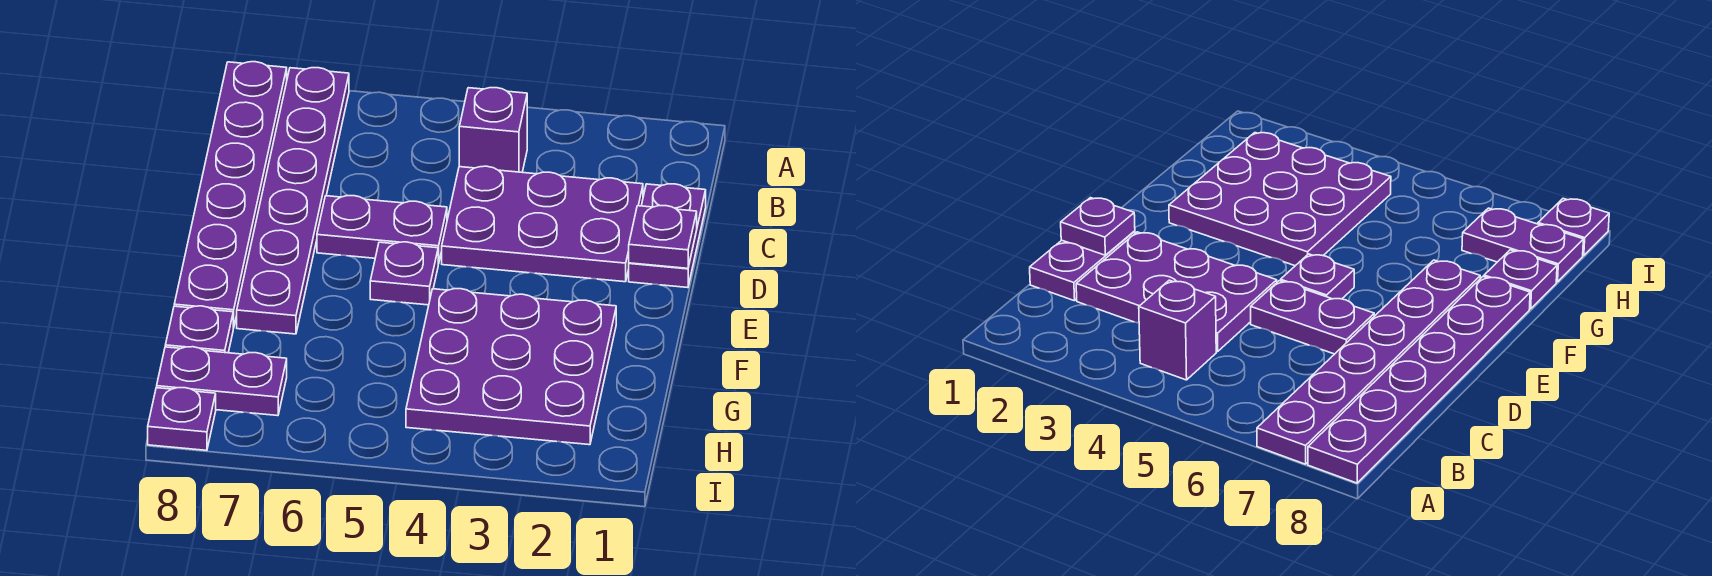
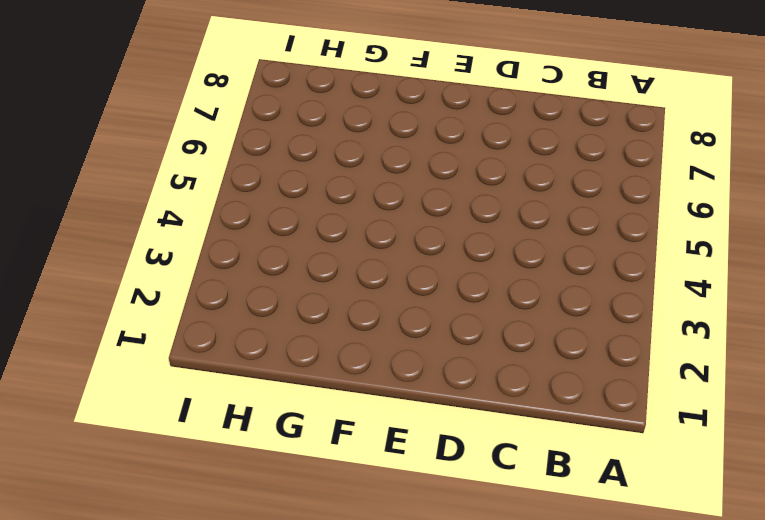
none -> purple 1x6 plate [237,68,349,334]
none -> purple 1x6 plate [174,62,287,328]
none -> purple 1x1 brick [459,88,527,172]

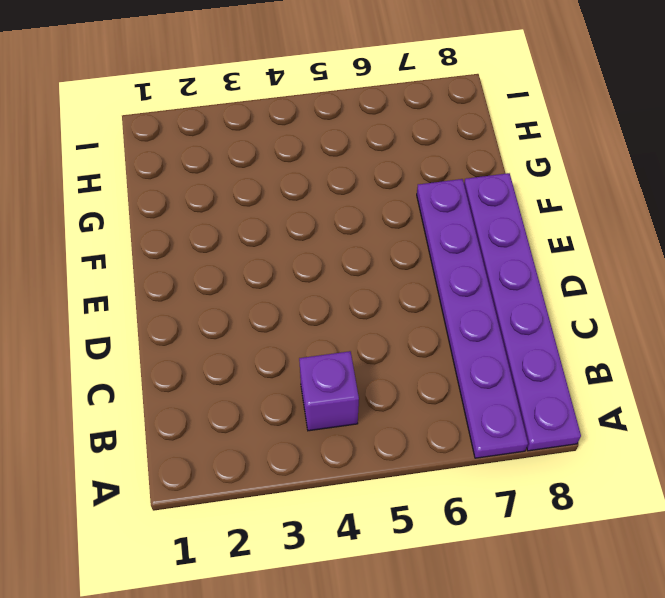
none -> purple 1x2 plate [629,184,706,288]
none -> purple 2x3 plate [442,166,643,282]
none -> purple 1x2 plate [317,196,447,264]

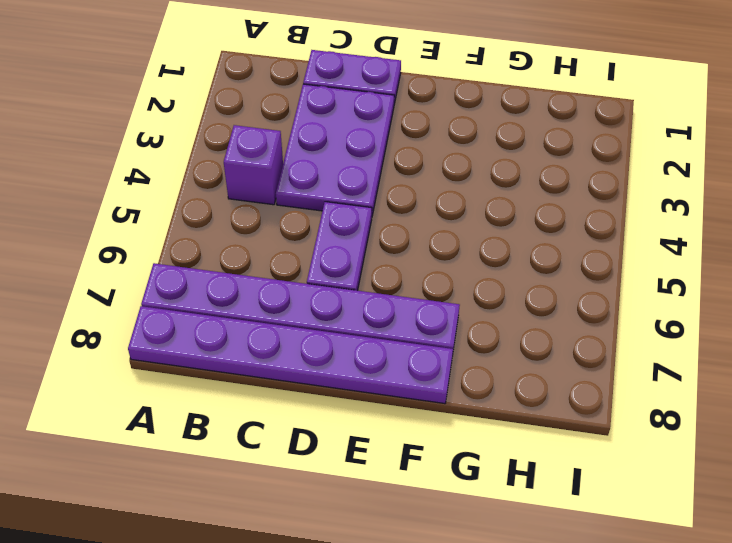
none -> purple 1x1 plate [370,242,438,305]
none -> purple 3x3 plate [406,289,616,445]
none -> purple 1x1 plate [165,306,233,353]

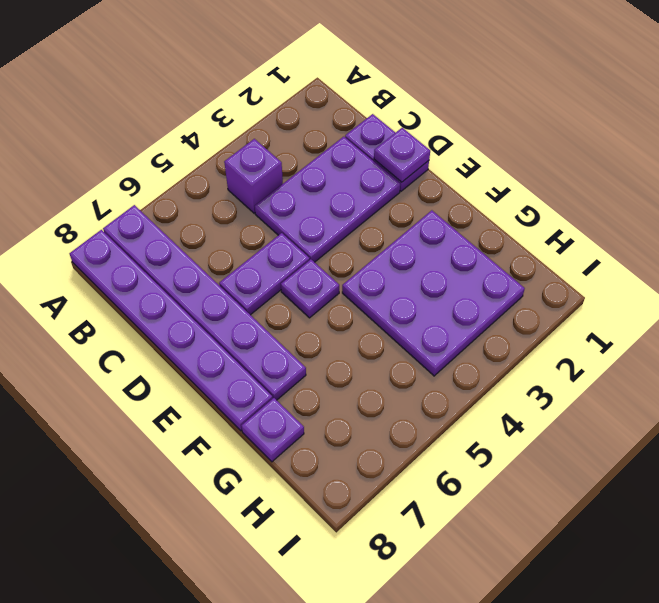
none -> purple 1x2 plate [157,347,287,416]
none -> purple 1x1 plate [148,388,216,450]

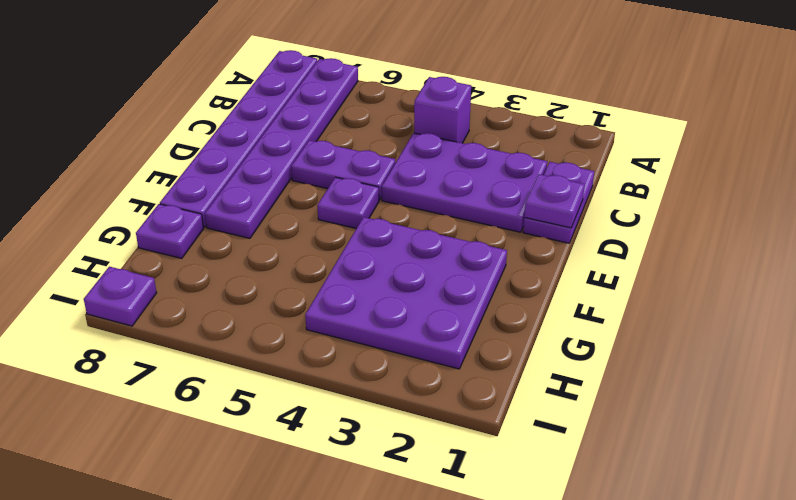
none -> purple 1x2 plate [157,347,287,416]

